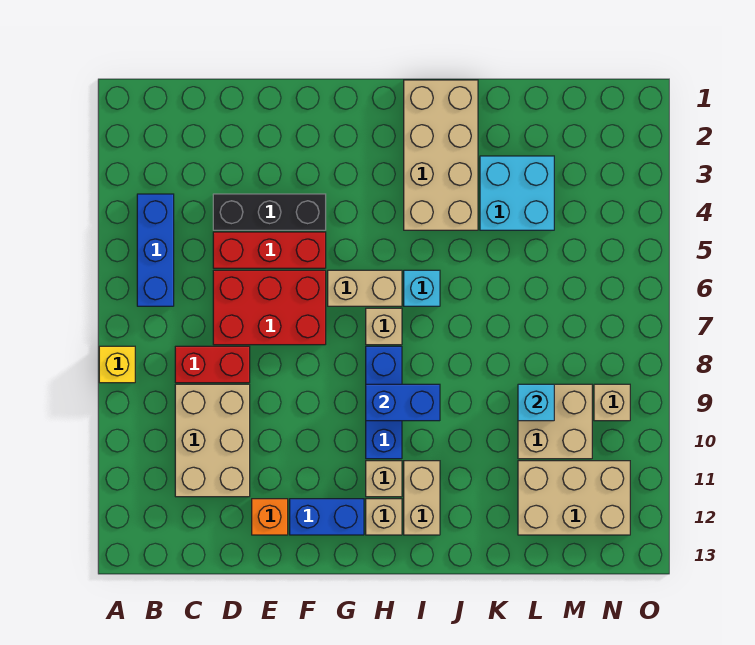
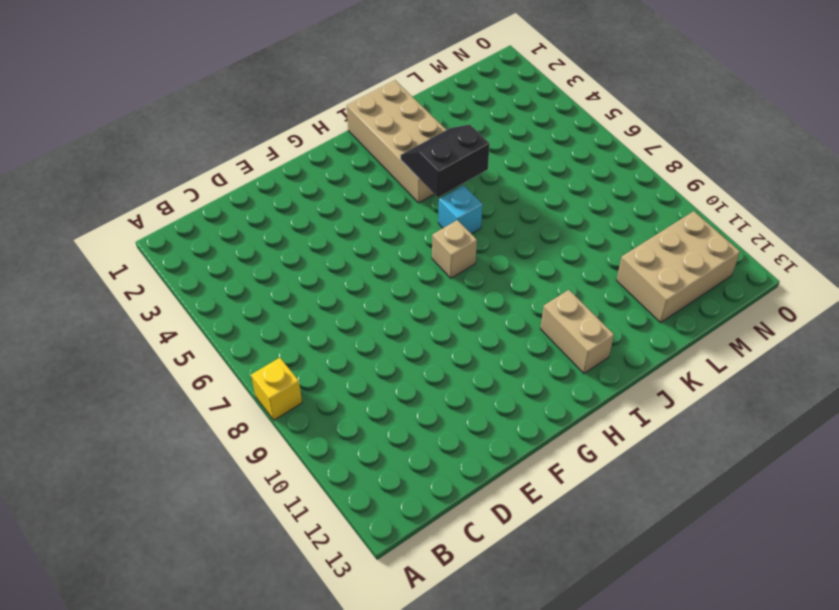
black 2x2 slope [400,125,490,197] -> none
none -> blue 1x3 brick [137,194,174,306]
none -> red 1x2 brick [175,346,250,383]
none -> tan 2x3 brick [175,384,250,497]

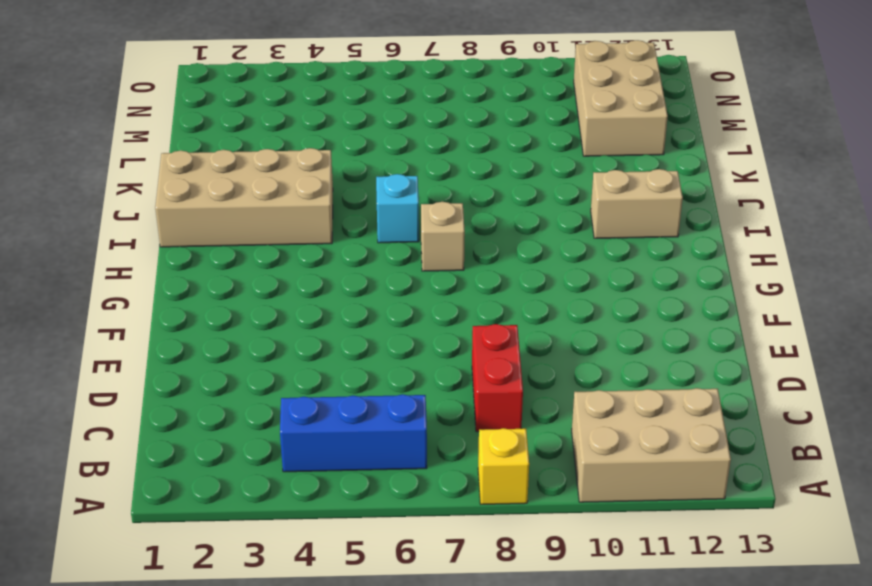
tan 2x3 brick [572,388,731,502] -> tan 2x3 brick moved to [175,384,250,497]
none -> black 1x3 brick [213,194,326,230]
none -> red 1x3 brick [213,232,326,268]
none -> red 2x3 brick [213,270,326,345]

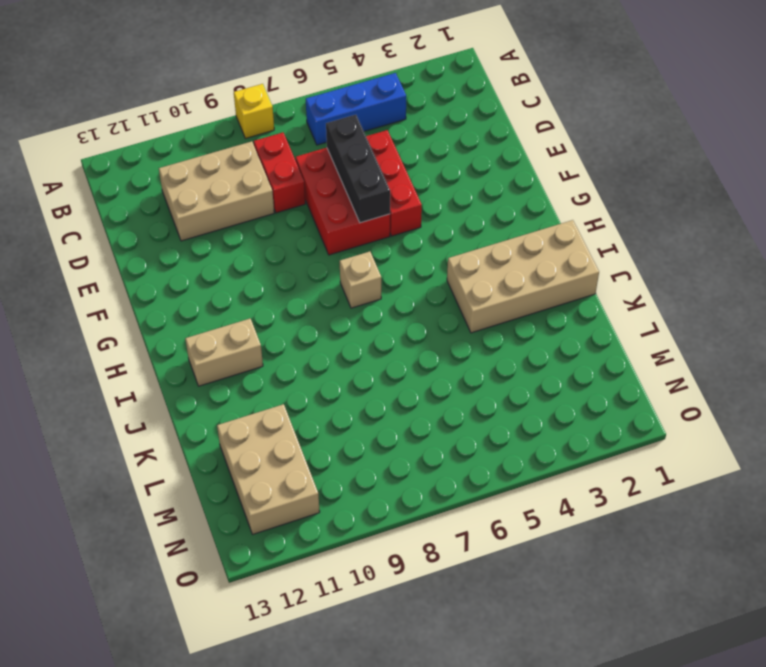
black 1x3 brick [326,115,390,223] -> black 1x3 brick moved to [213,194,326,230]
none -> orange 1x1 brick [252,499,288,535]
none -> blue 1x2 brick [290,499,364,535]
none -> tan 1x2 brick [328,270,402,306]

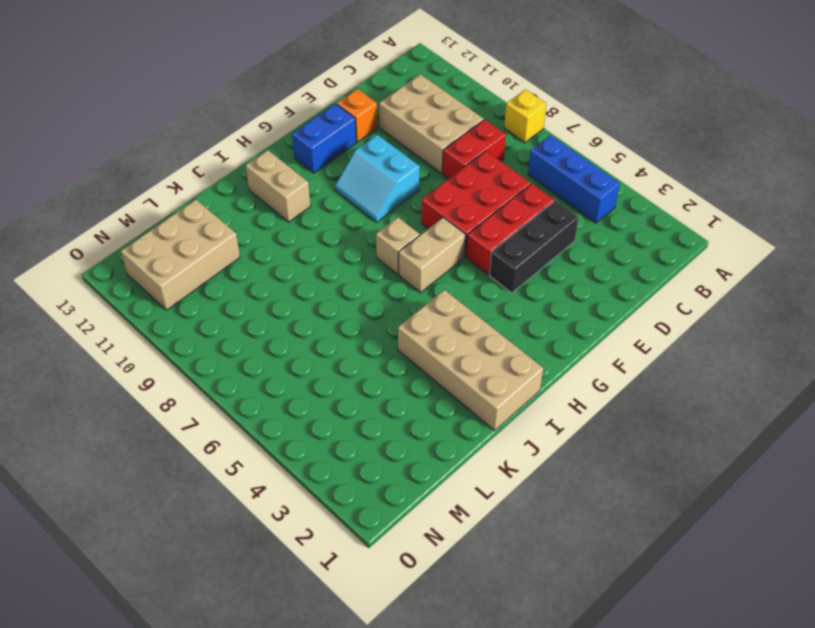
cyan 2x2 slope [335,135,420,222] -> none
none -> blue 1x3 brick [366,346,402,459]
none -> tan 1x1 brick [366,461,402,497]
none -> tan 1x1 brick [366,499,402,535]

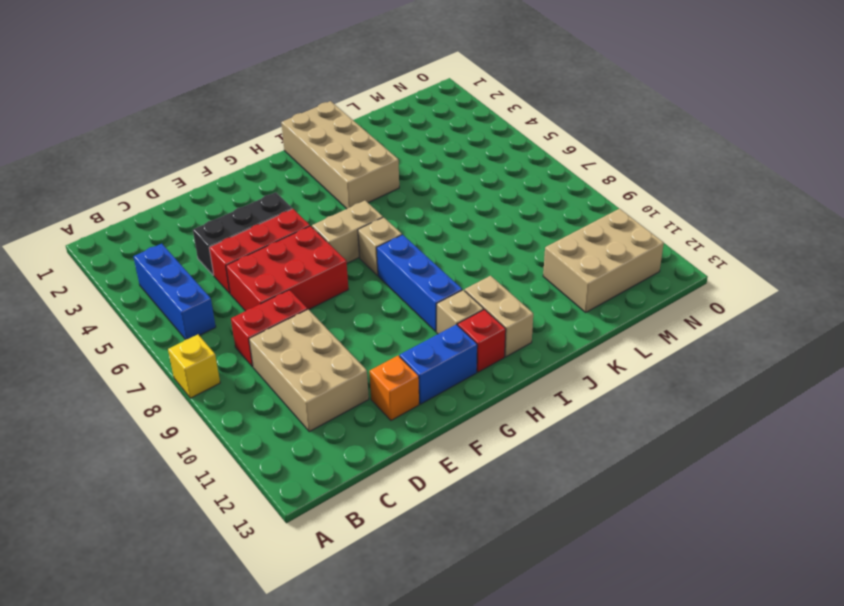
red 1x1 brick [458,309,506,372] -> tan 1x1 brick [366,499,402,535]
none -> cyan 1x1 brick [404,270,440,306]
none -> cyan 2x2 brick [480,156,554,230]
none -> tan 2x2 brick [518,384,592,459]

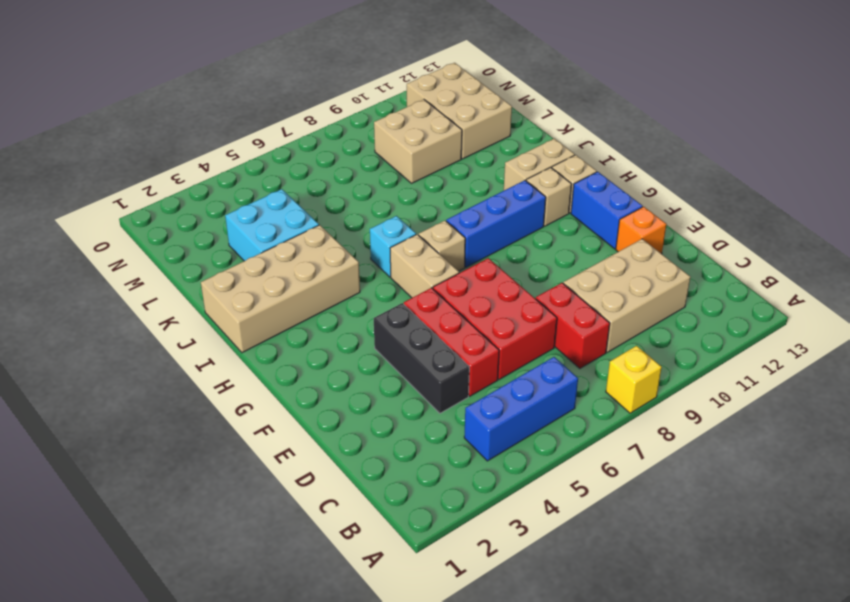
none -> tan 1x1 brick [594,384,630,421]
none -> blue 1x2 brick [366,384,440,421]
none -> cyan 1x1 brick [518,384,554,421]

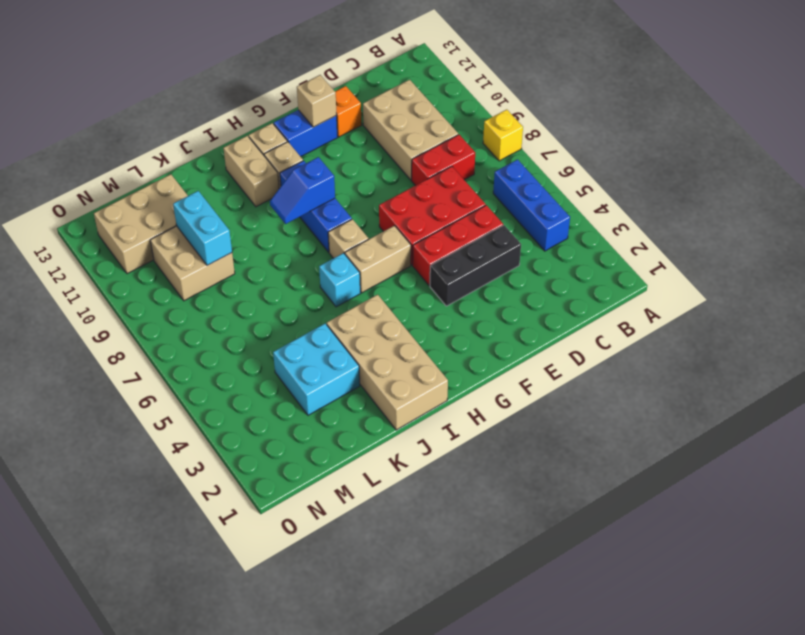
tan 1x1 brick [297,75,337,127] -> tan 1x1 brick moved to [594,384,630,421]
blue 1x2 slope [270,157,335,224] -> blue 1x2 brick [366,384,440,421]
cyan 1x2 brick [173,191,232,265] -> cyan 1x1 brick [518,384,554,421]

